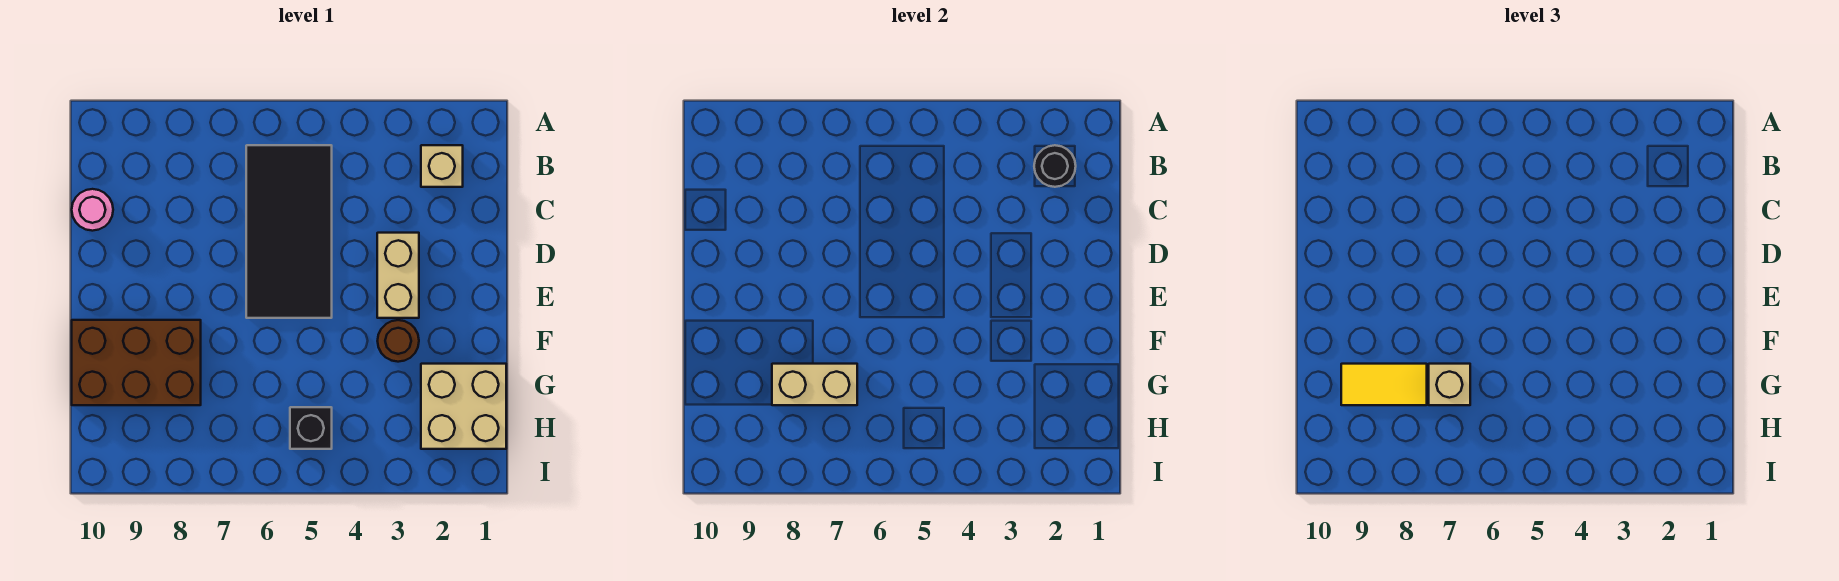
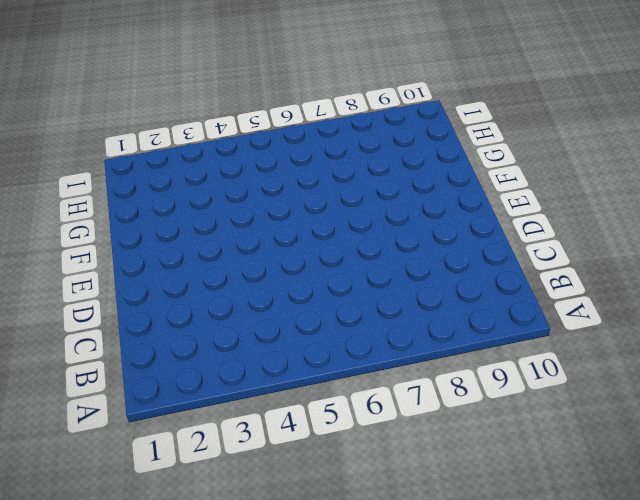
none -> tan 1x1 brick [421,145,463,187]
none -> black 2x4 tile [246,145,332,318]
none -> pink 1x1 round brick [72,189,113,231]

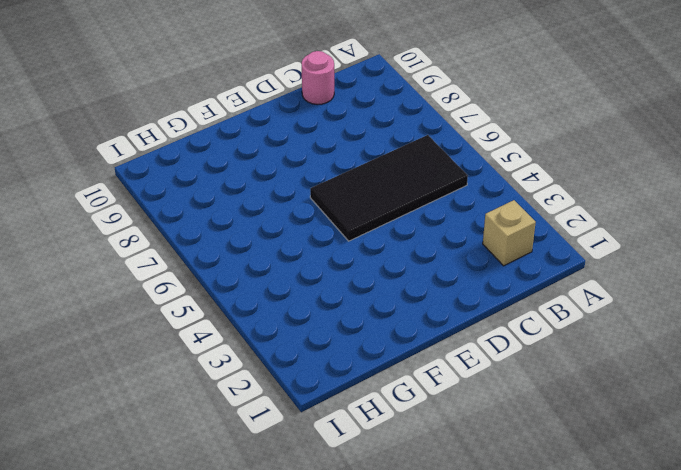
none -> tan 1x2 brick [377,233,419,318]
none -> brown 1x1 round brick [378,320,419,362]
none -> brown 2x3 brick [72,320,201,405]

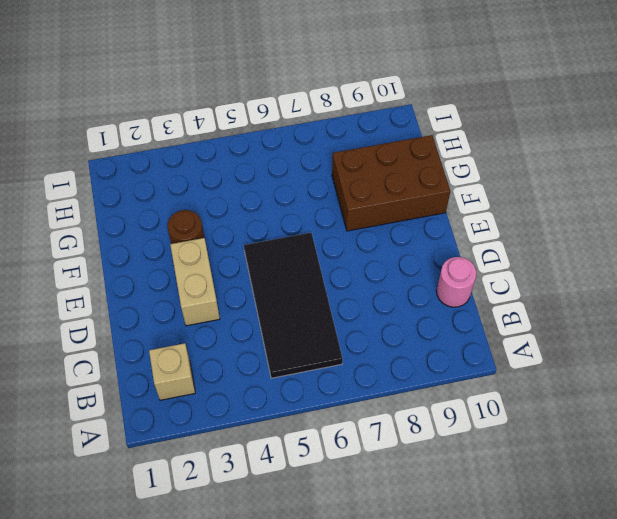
none -> tan 2x2 brick [421,364,506,449]
none -> black 1x1 brick [290,407,332,449]
none -> black 1x1 round brick [1034,145,1076,187]

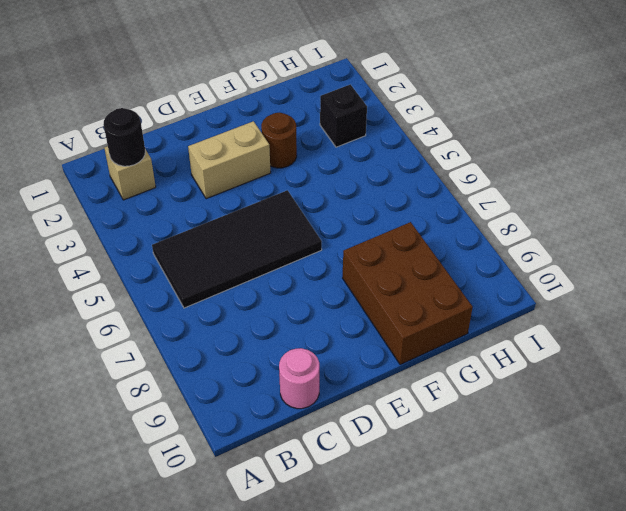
black 1x1 brick [320,84,367,147] -> black 1x1 brick moved to [290,407,332,449]
none -> tan 2x2 brick [421,364,506,449]
none -> tan 1x2 brick [772,364,857,405]
none -> tan 1x1 brick [1429,364,1470,405]

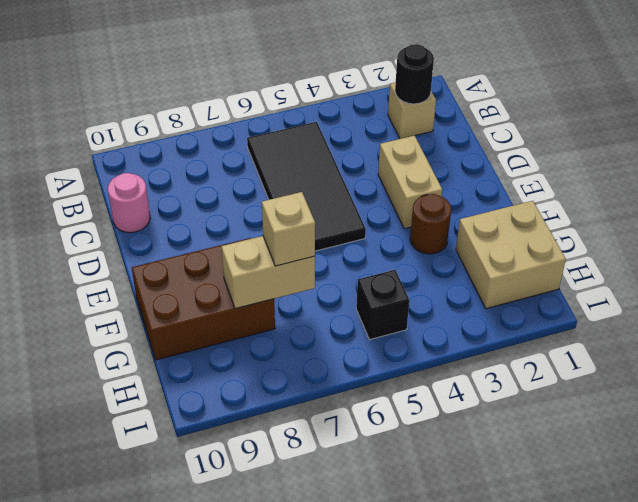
none -> yellow 1x2 tile [1341,364,1427,405]

